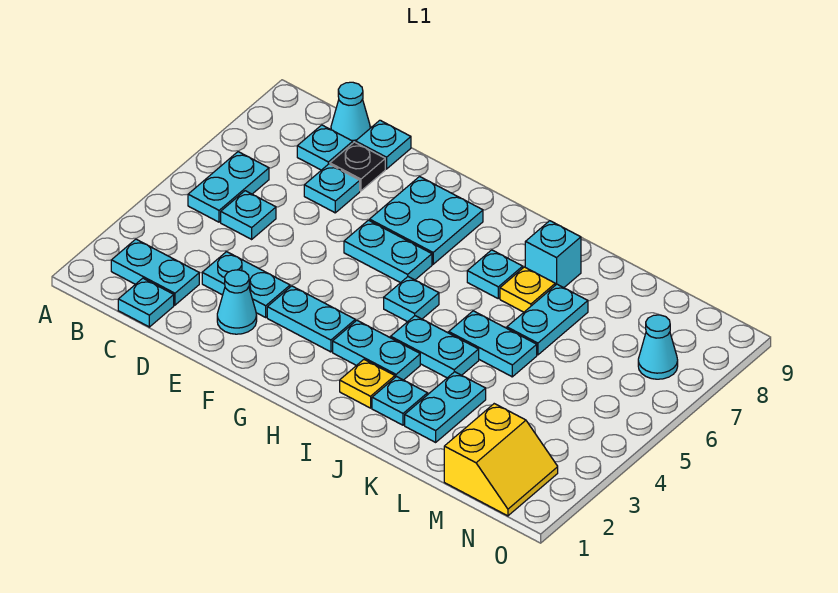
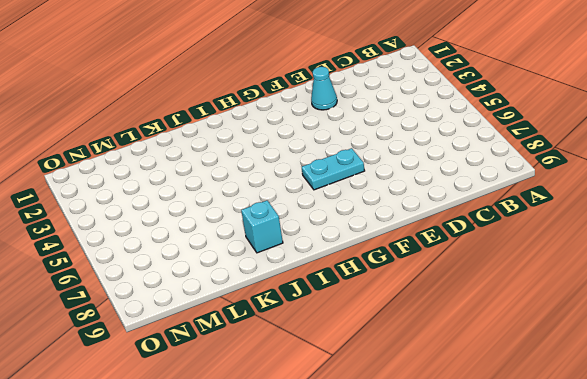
none -> cyan 1x2 plate [111,239,199,305]
none -> cyan 1x2 plate [188,152,269,222]
none -> cyan 1x1 plate [118,278,174,327]

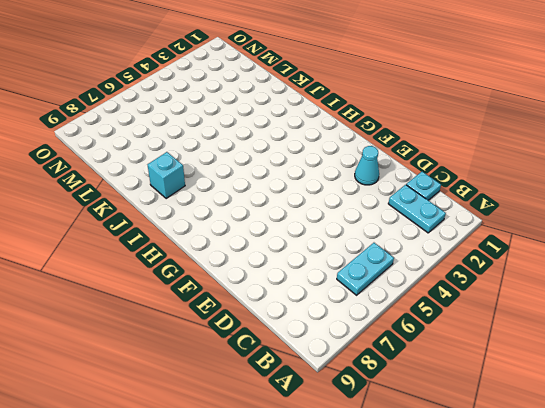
none -> cyan 1x1 plate [221,191,276,239]
none -> cyan 1x1 plate [297,125,353,170]
none -> cyan 1x1 cone [331,82,370,143]

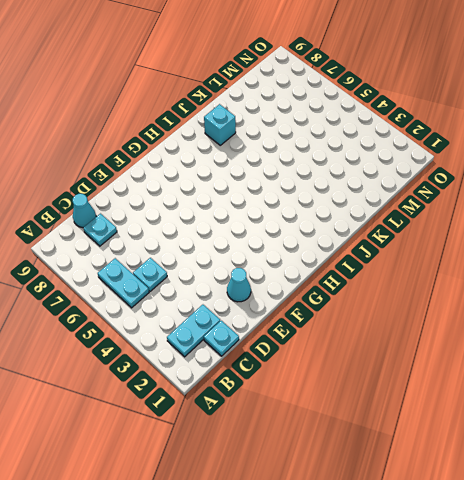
none -> cyan 1x2 plate [202,252,290,317]
none -> cyan 1x1 plate [304,164,360,213]
none -> black 1x1 plate [330,142,385,191]

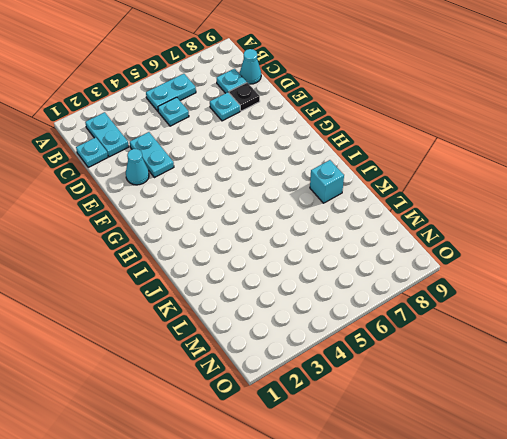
none -> cyan 1x1 plate [356,120,411,169]
none -> cyan 1x2 plate [267,286,355,352]
none -> cyan 1x2 plate [344,220,432,283]

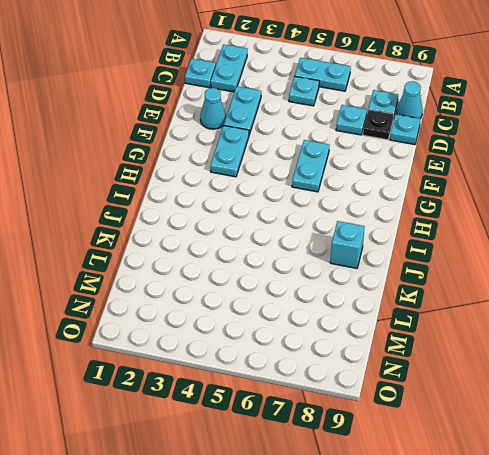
none -> cyan 2x2 plate [370,177,483,264]
none -> cyan 1x2 plate [333,320,420,380]
none -> cyan 1x1 plate [384,277,439,322]

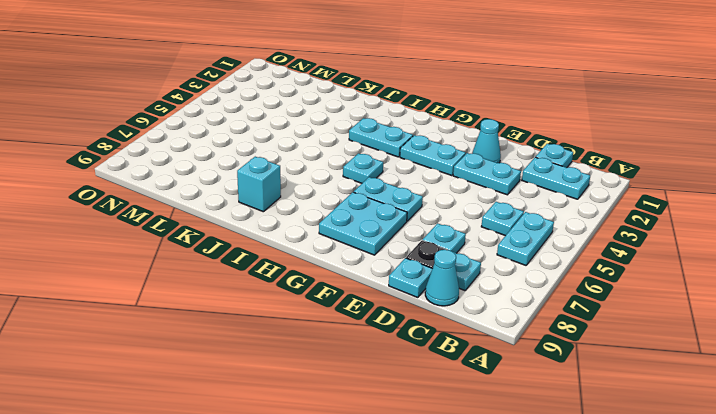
none -> yellow 1x1 plate [340,360,395,408]
none -> cyan 1x2 plate [391,316,479,378]
none -> cyan 1x1 plate [467,250,523,298]

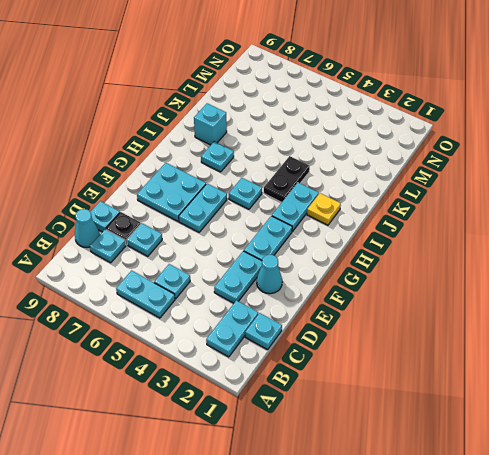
black 1x2 plate [264,156,310,202] -> cyan 1x2 plate [391,316,479,378]
none -> cyan 1x1 plate [372,377,427,425]
none -> cyan 1x2 plate [449,311,537,377]
none -> yellow 1x1 plate [500,267,555,312]

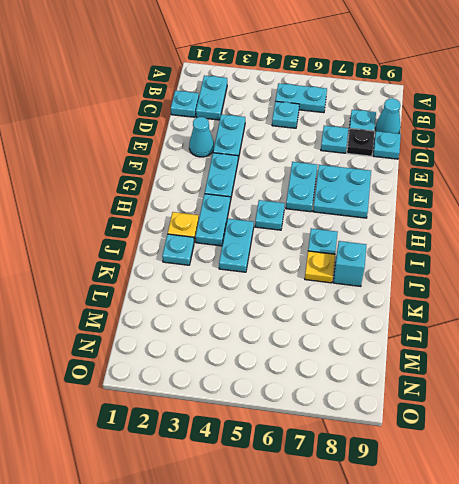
none -> cyan 1x2 plate [449,311,537,377]
none -> cyan 1x2 plate [405,372,486,442]
none -> cyan 1x2 plate [507,284,588,355]

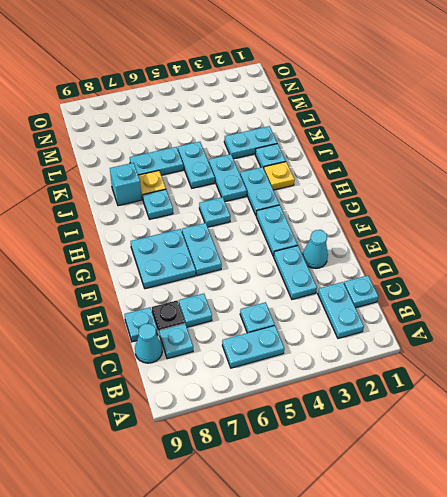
none -> yellow 2x2 slope [444,404,558,516]
none -> cyan 1x1 cone [638,315,678,379]

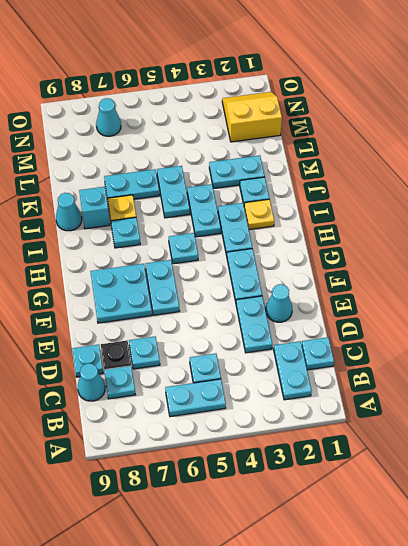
cyan 1x1 cone [56,193,82,231] -> none

